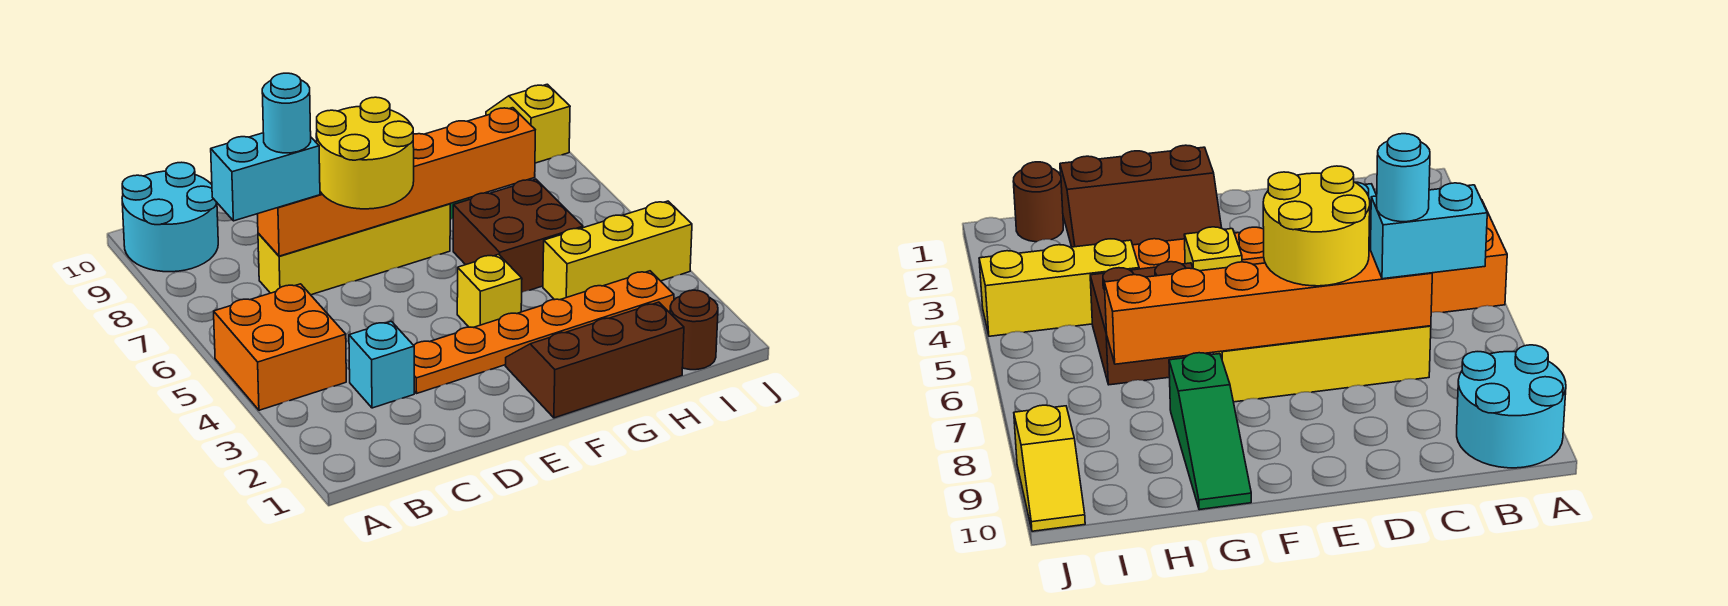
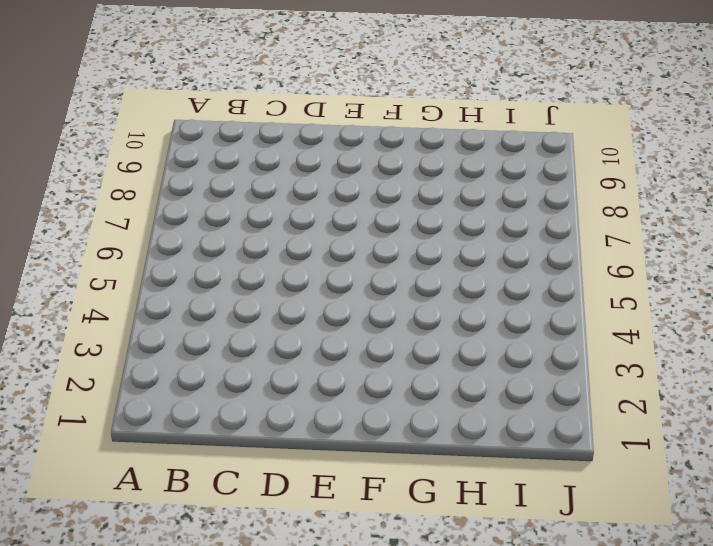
none -> orange 2x2 brick [214,284,346,410]
none -> cyan 2x2 round brick [122,162,218,272]
none -> cyan 1x1 brick [349,321,414,408]

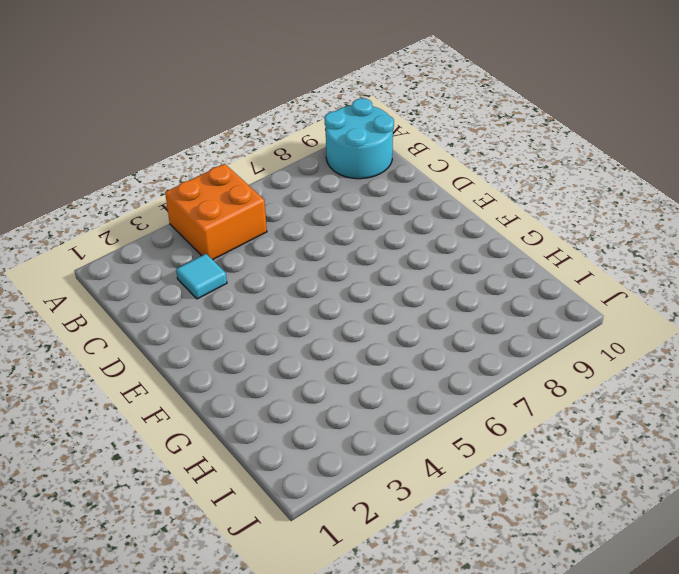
cyan 1x1 tile [176,254,227,299] -> cyan 1x1 brick [349,321,414,408]
none -> yellow 1x4 brick [258,204,450,295]
none -> orange 1x6 plate [414,271,674,393]
none -> brown 2x3 slope [506,302,684,418]

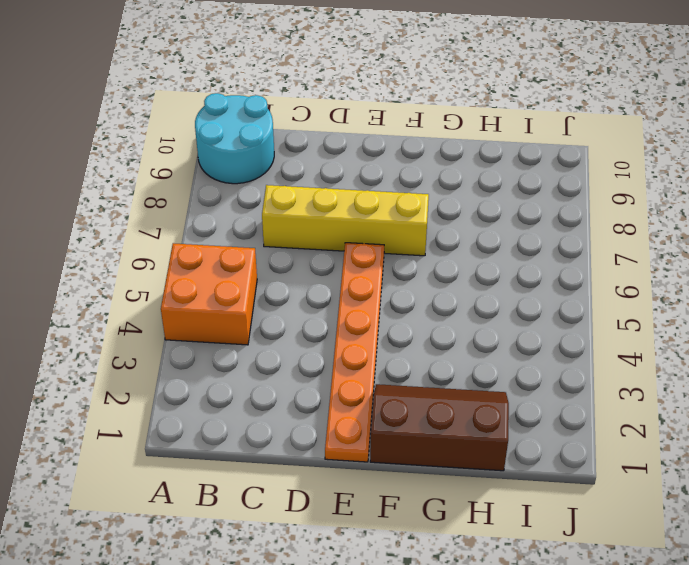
orange 1x6 plate [325,243,384,462] -> orange 1x6 plate turned to [414,271,674,393]
none -> cyan 1x1 brick [349,321,414,408]
none -> yellow 1x1 brick [457,254,522,327]
none -> brown 2x2 brick [453,179,583,292]

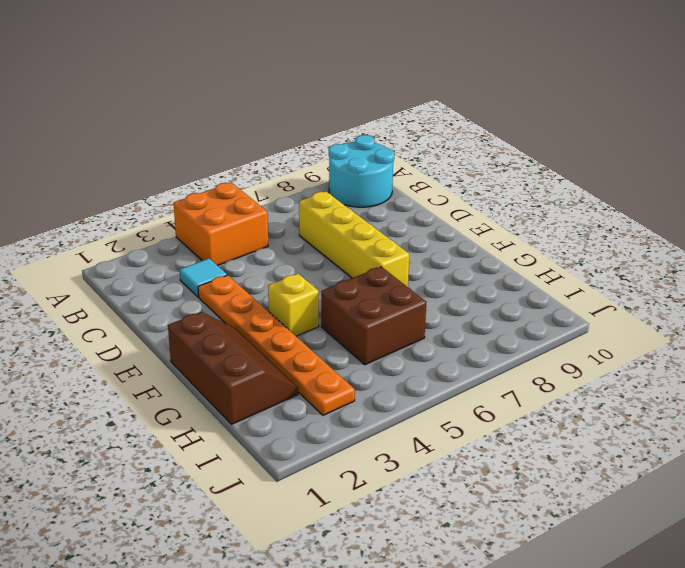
cyan 1x1 tile [180,258,227,297] -> cyan 1x1 brick [349,321,414,408]
none -> green 1x3 slope [1169,353,1251,510]
none -> yellow 1x3 brick [543,201,692,300]
none -> brown 1x1 round brick [670,290,718,370]

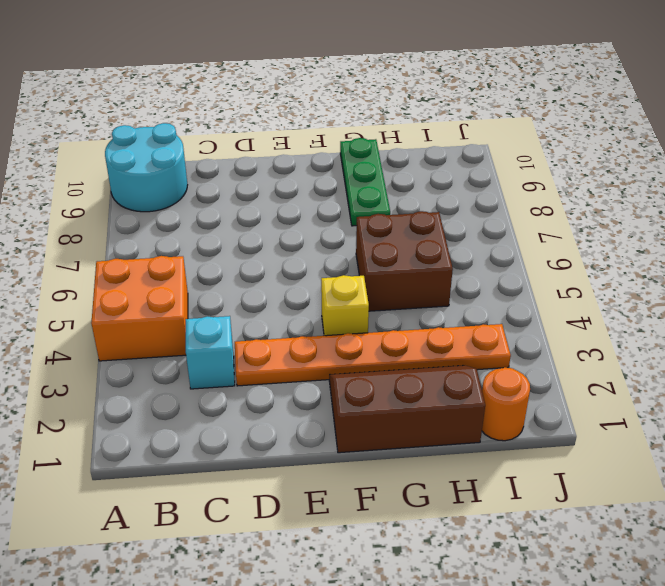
green 1x3 plate [340,138,390,226] -> green 1x3 slope [1169,353,1251,510]
orange 1x1 round brick [482,367,530,441] -> brown 1x1 round brick [670,290,718,370]
none -> yellow 1x4 brick [258,204,450,295]
none -> yellow 1x3 brick [543,201,692,300]
none -> yellow 1x2 slope [486,84,570,163]

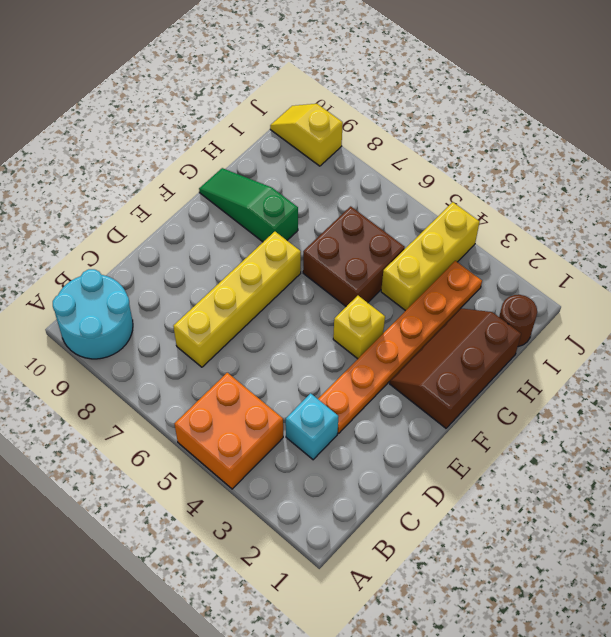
none -> orange 1x6 brick [257,108,535,256]
none -> cyan 1x2 brick [211,133,320,221]
none -> yellow 2x2 round brick [316,97,414,209]

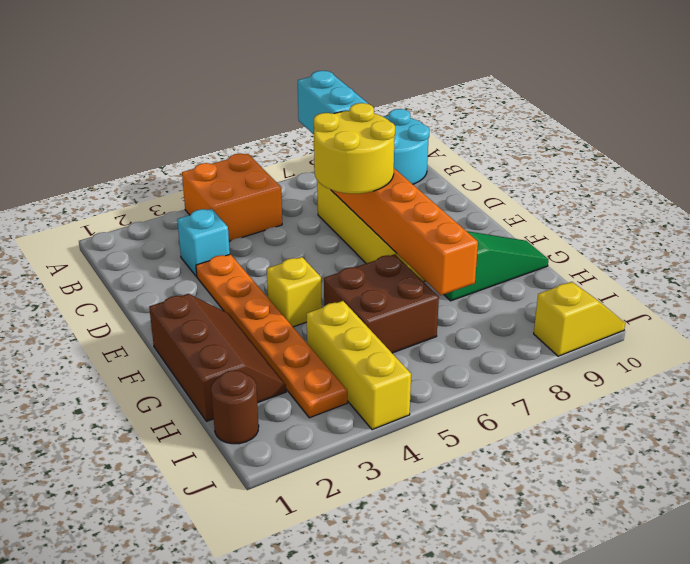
none -> cyan 1x1 round brick [262,73,311,153]

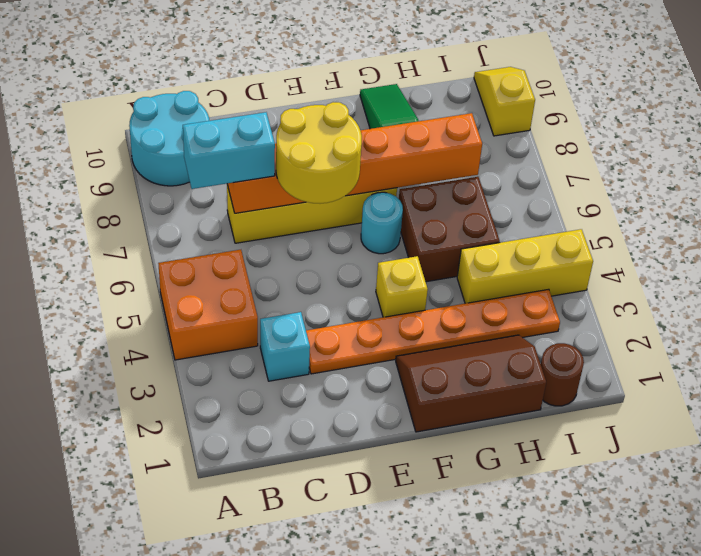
cyan 1x1 round brick [361,192,403,254] -> cyan 1x1 round brick moved to [262,73,311,153]

